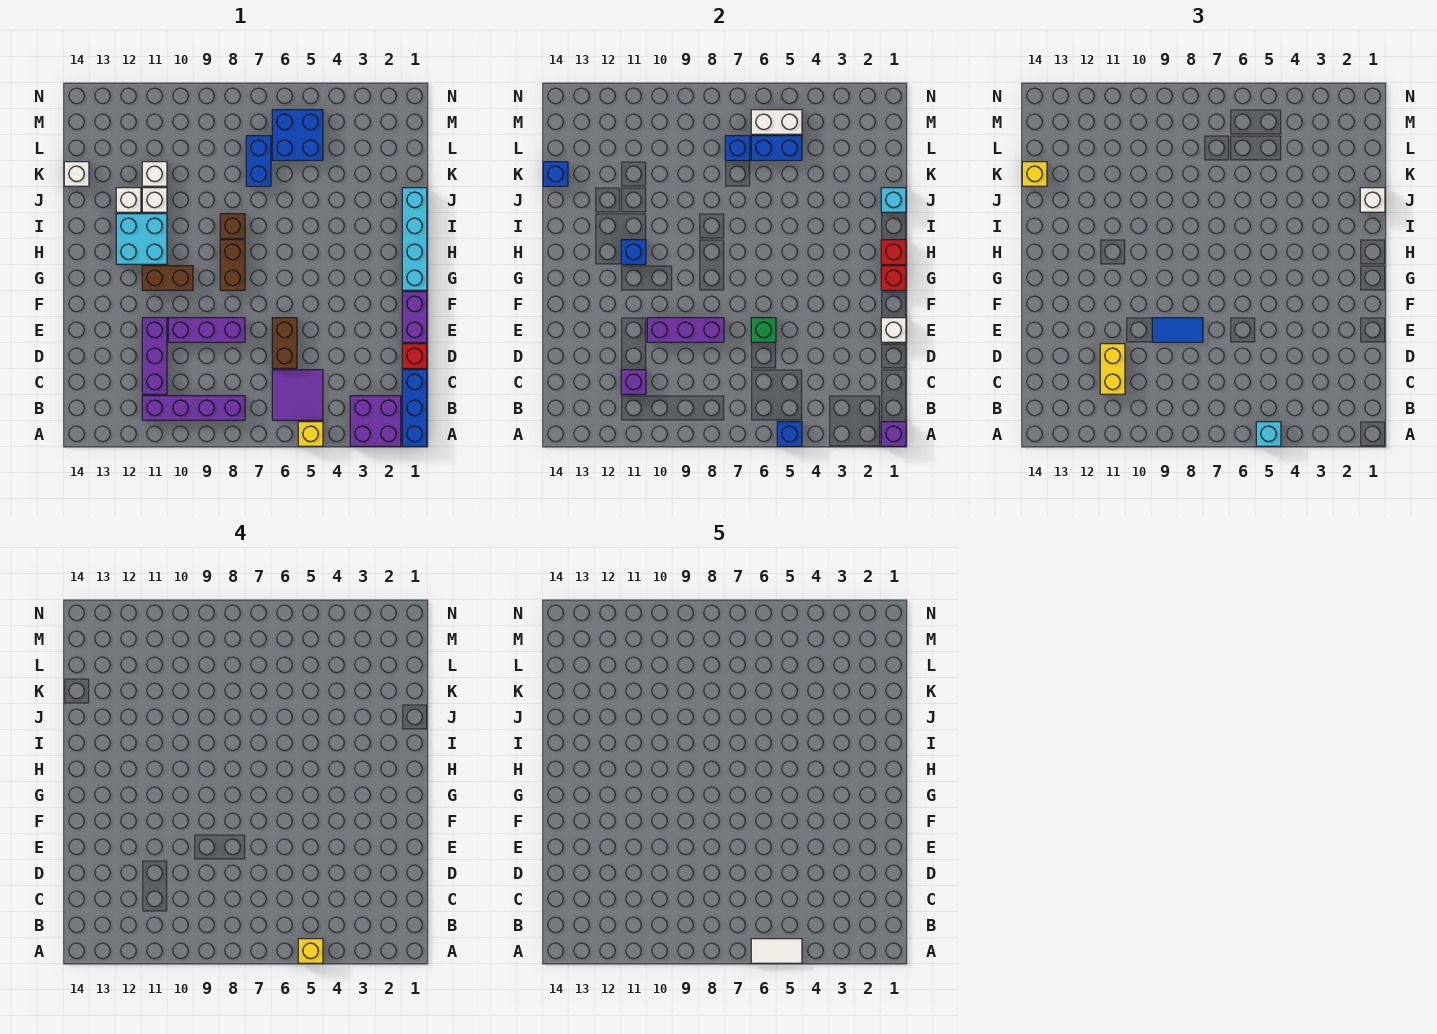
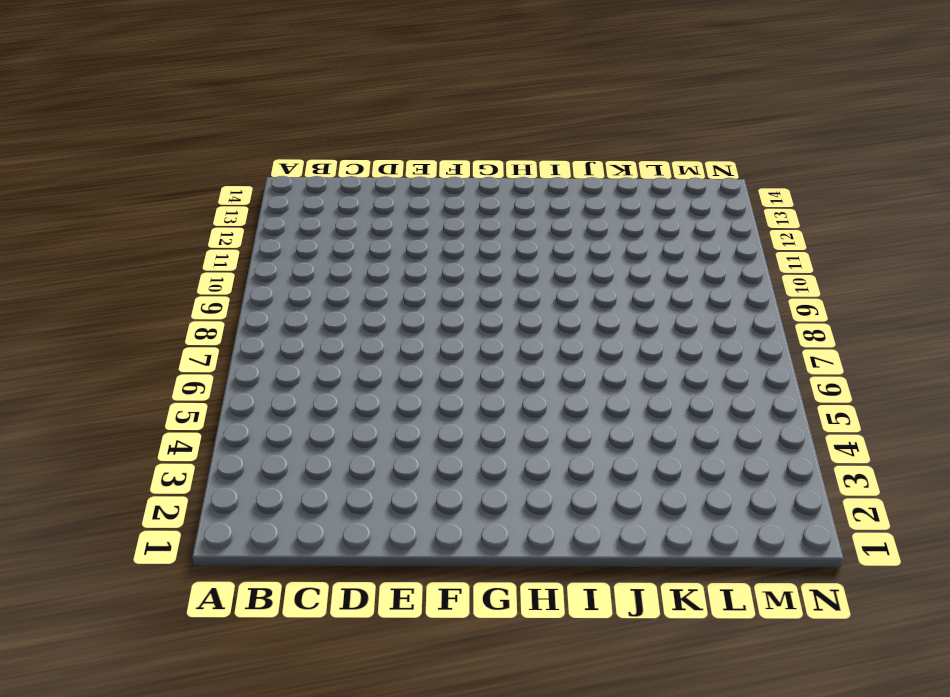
none -> blue 1x3 brick [402,370,427,446]
none -> purple 2x2 brick [350,396,401,446]
none -> yellow 1x1 brick [298,422,323,446]
none -> purple 2x2 tile [272,370,323,420]

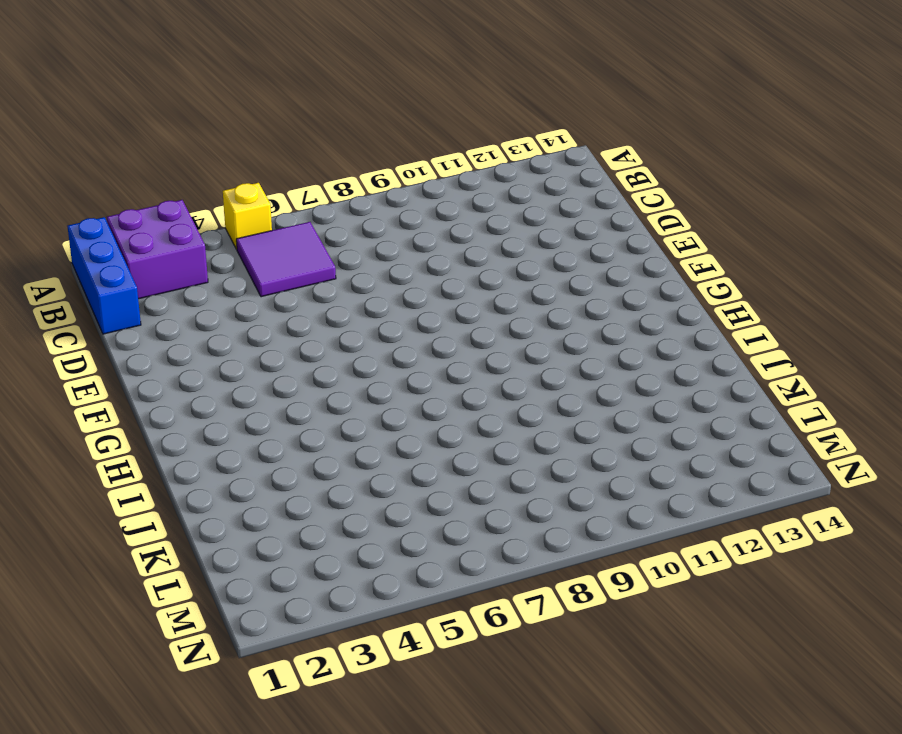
none -> purple 1x4 brick [142,396,245,420]
none -> purple 1x3 brick [142,318,167,394]
none -> red 1x1 brick [402,344,427,368]
none -> brown 1x2 brick [272,318,297,368]

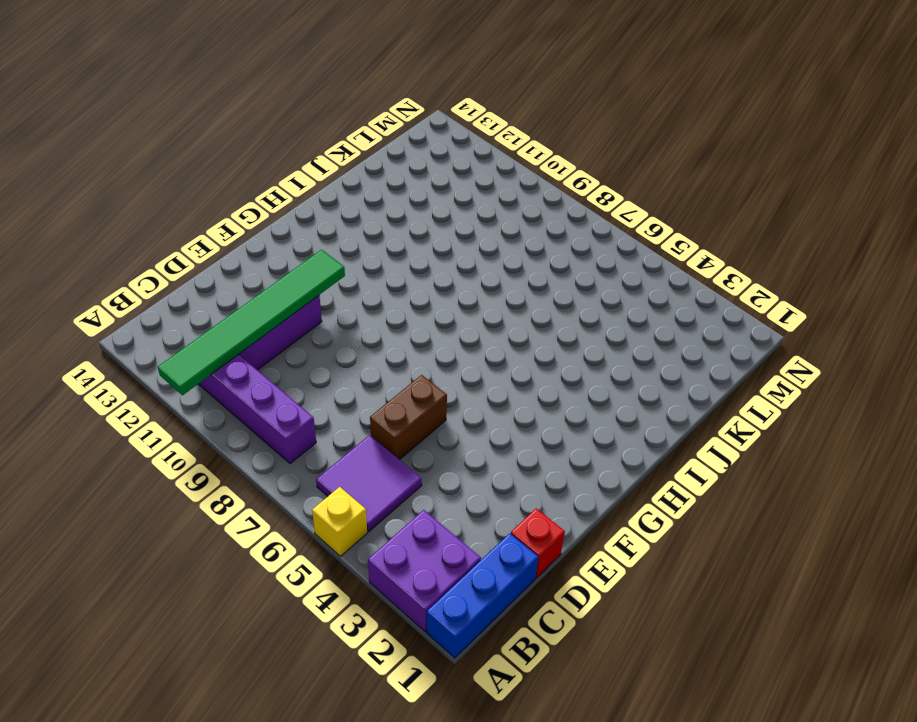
green 1x6 tile [158,250,345,395] -> purple 1x1 brick [621,370,646,394]
none -> purple 1x2 brick [402,292,427,342]
none -> purple 1x3 brick [168,318,245,342]
none -> cyan 1x4 brick [402,188,427,290]
none -> brown 1x2 brick [220,240,245,290]

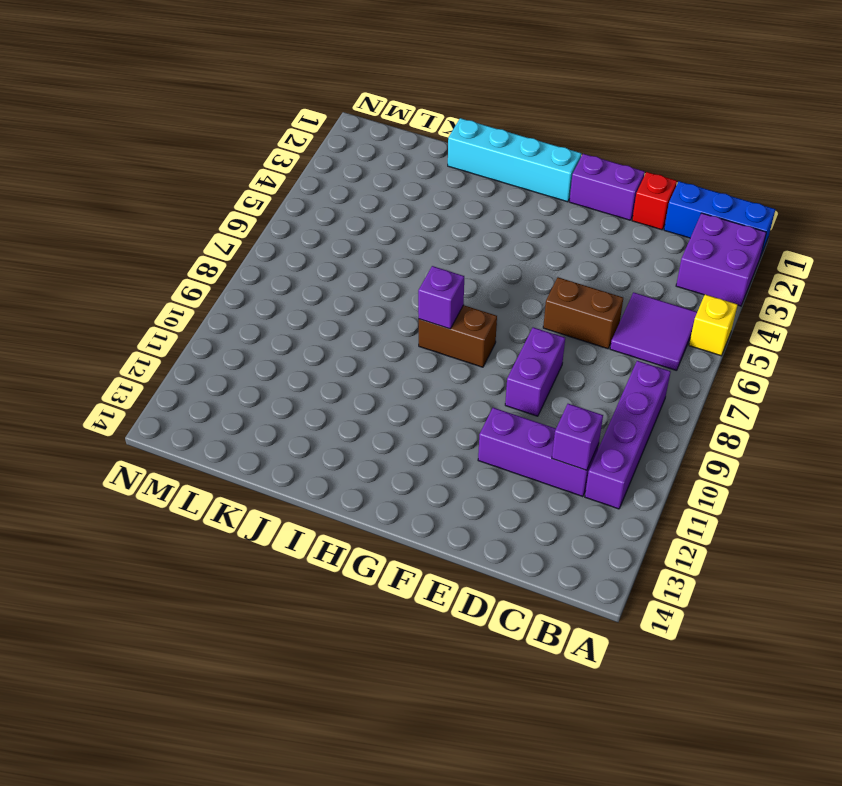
purple 1x2 brick [505,327,565,416] -> purple 1x3 brick [168,318,245,342]
purple 1x1 brick [418,266,464,329] -> purple 1x1 brick moved to [881,422,906,446]
none -> brown 1x2 brick [142,266,193,290]
none -> cyan 2x2 brick [116,214,167,264]
none -> brown 1x1 brick [220,214,245,238]
none -> white 1x1 brick [142,188,167,212]

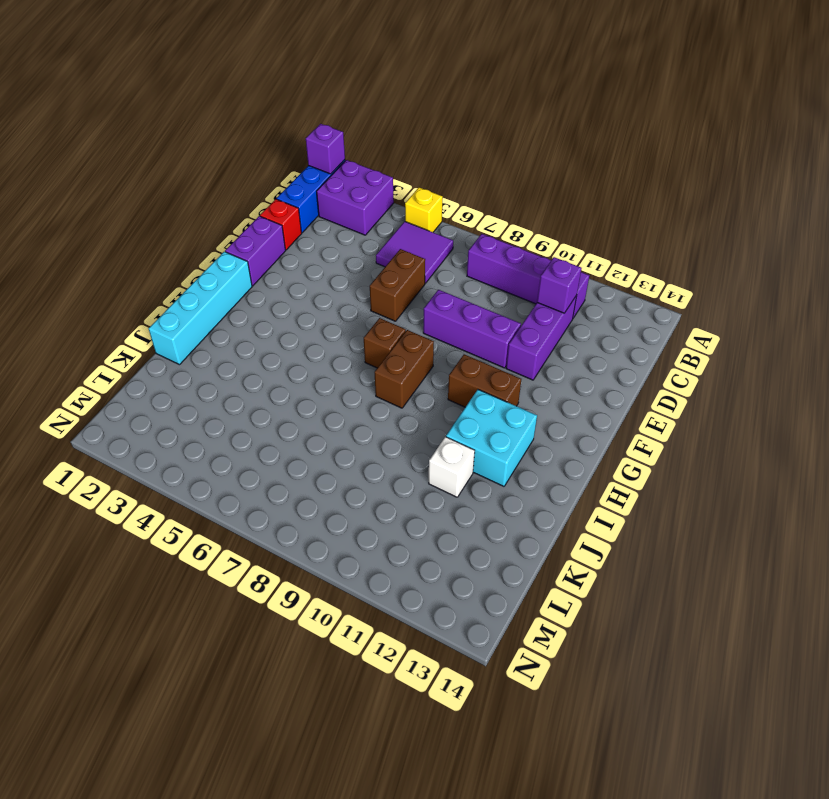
brown 1x1 brick [364,318,406,368] -> brown 1x1 brick moved to [220,214,245,238]
none -> white 1x1 brick [116,188,141,212]
none -> blue 1x2 brick [246,136,271,186]
none -> white 1x1 brick [142,162,167,186]
none -> white 1x1 brick [64,162,89,186]

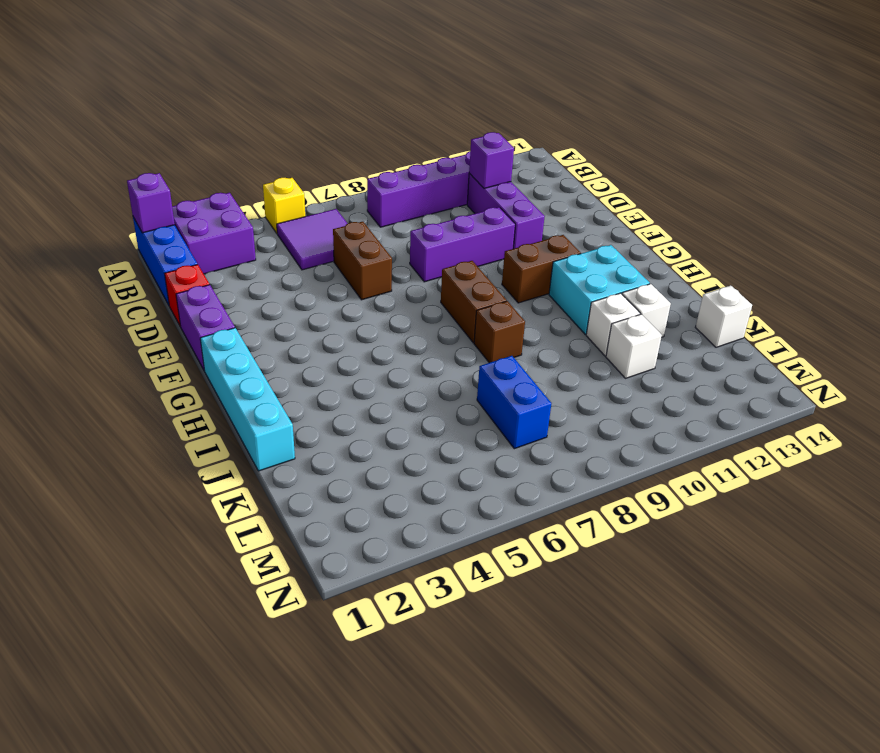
none -> blue 2x2 brick [272,110,323,160]
none -> blue 1x1 brick [777,422,802,446]
none -> white 1x1 brick [881,318,906,342]
none -> green 1x1 brick [751,318,776,342]

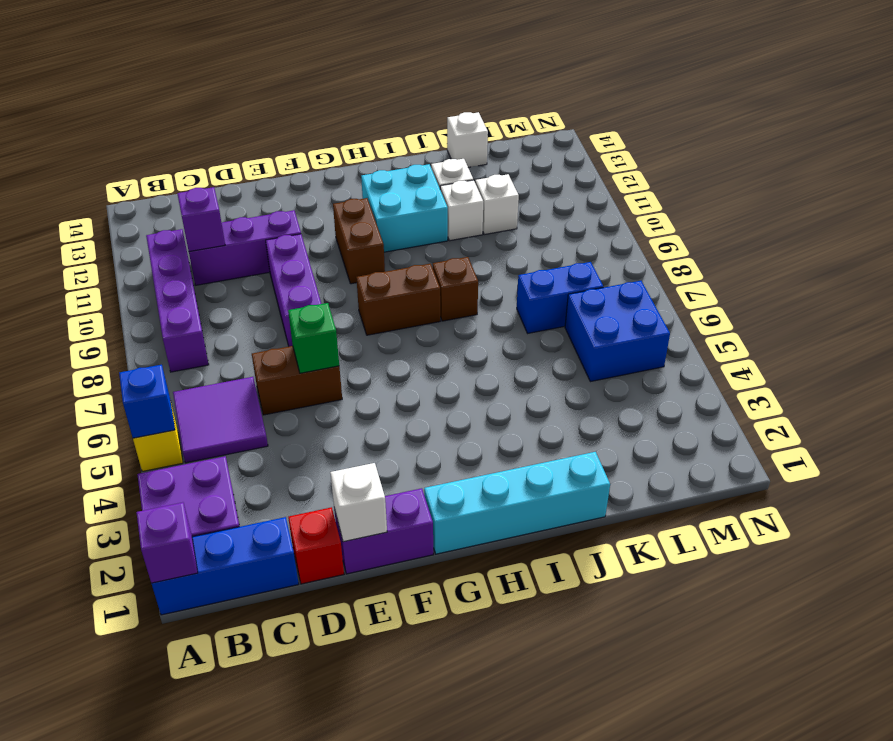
none -> purple 1x3 brick [647,318,724,342]
none -> red 1x1 brick [881,266,906,290]
none -> red 1x1 brick [881,240,906,264]
none -> blue 1x1 brick [621,240,646,264]

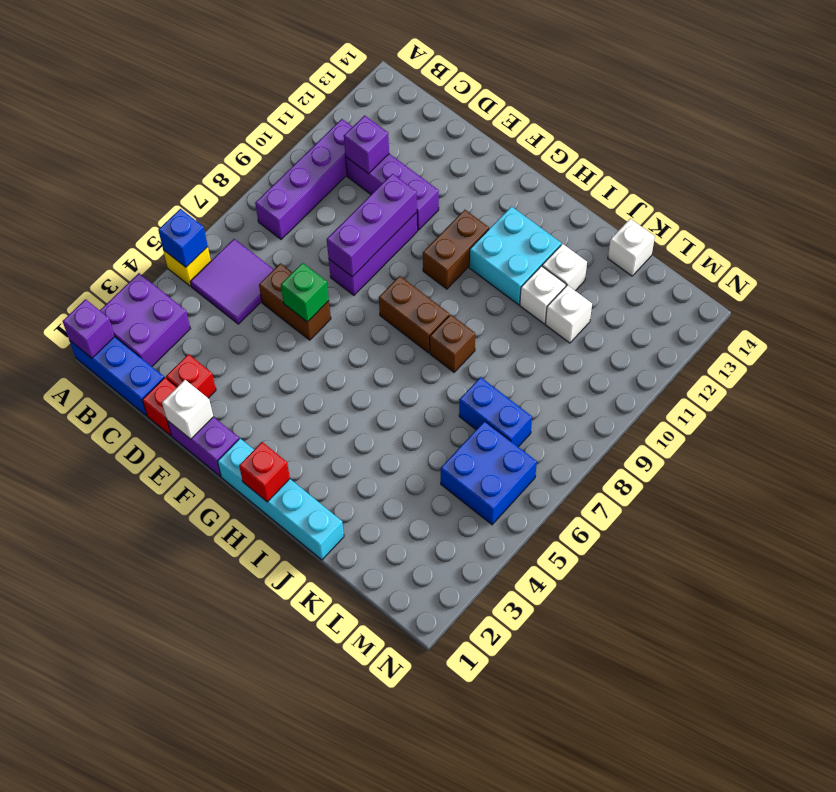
red 1x1 brick [166,354,216,398] -> red 1x1 brick moved to [881,266,906,290]
none -> blue 1x1 brick [621,240,646,264]
none -> cyan 1x1 brick [881,188,906,212]
none -> blue 1x1 brick [543,162,568,186]
none -> blue 1x2 brick [751,136,802,160]

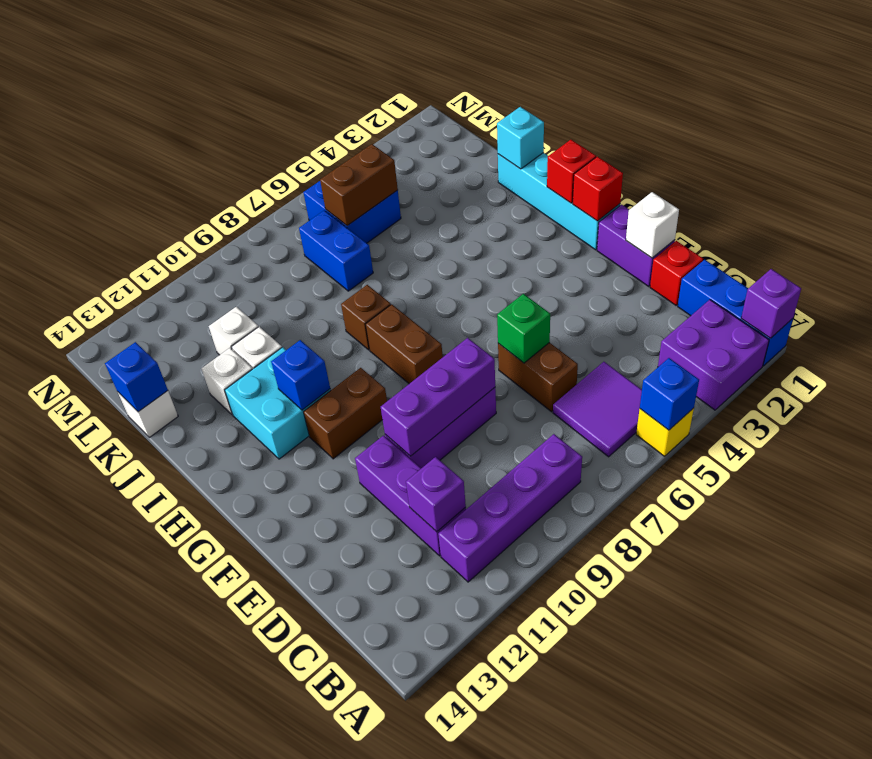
brown 1x2 brick [320,144,398,226] -> blue 1x2 brick [751,136,802,160]
none -> blue 1x1 brick [725,136,750,160]
none -> white 1x2 brick [751,110,802,134]
none -> cyan 1x1 brick [1256,422,1281,446]
none -> yellow 1x2 brick [1100,344,1125,394]

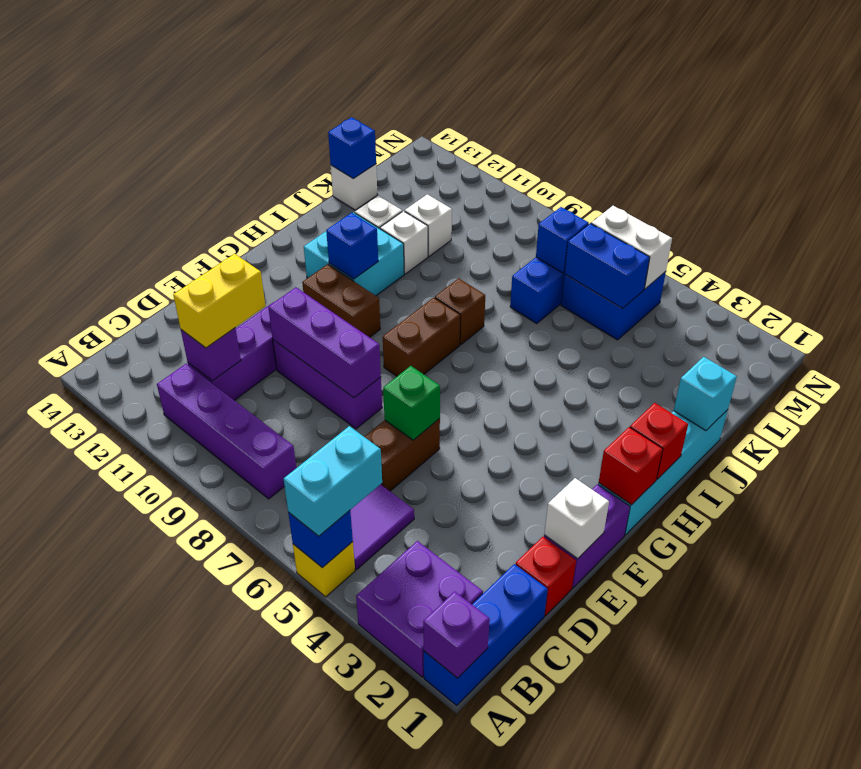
cyan 1x2 brick [284,426,382,536] -> cyan 1x1 brick [1256,422,1281,446]
none -> blue 1x2 tile [1152,318,1203,342]
none -> white 1x1 brick [1360,188,1385,212]
none -> yellow 1x1 brick [1022,162,1047,186]
none -> yellow 1x1 brick [298,939,323,963]

